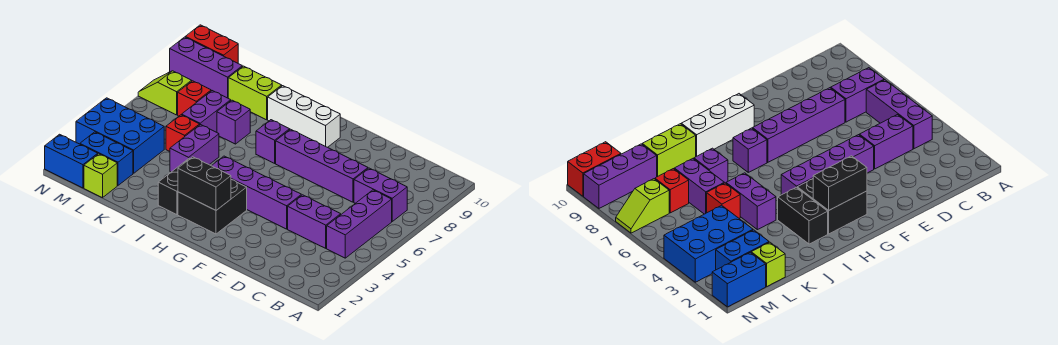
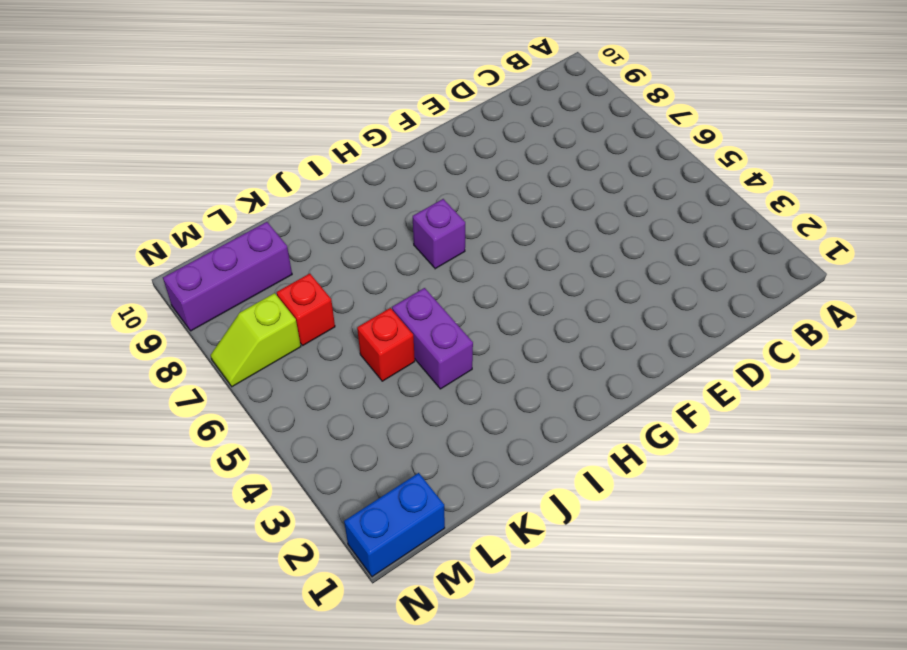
none -> purple 1x3 brick [327,190,392,258]
none -> purple 1x2 brick [354,168,407,221]
none -> purple 1x2 brick [288,195,341,248]

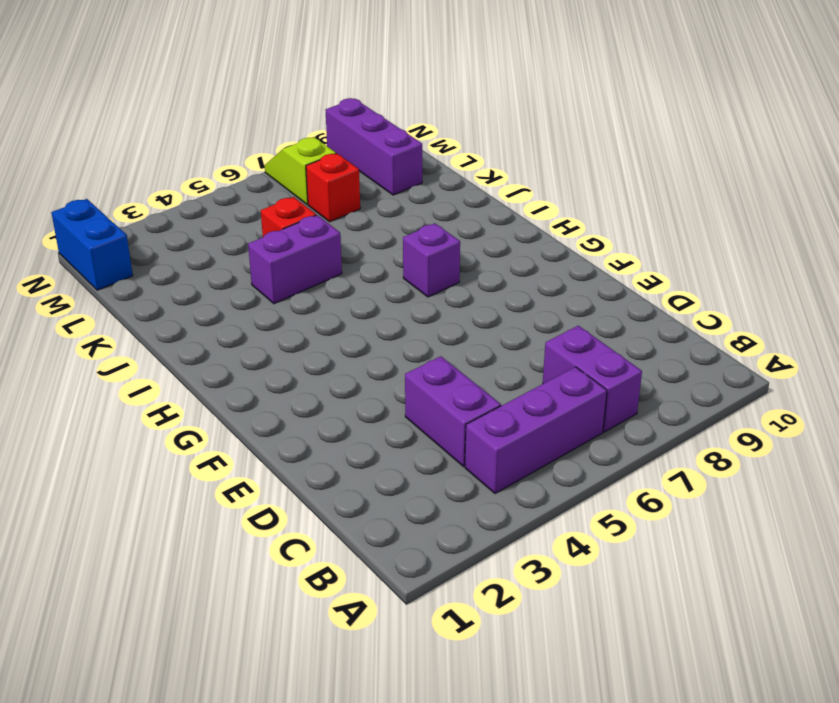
none -> purple 1x4 brick [276,129,368,202]
none -> purple 1x4 brick [212,156,301,229]
none -> black 2x2 brick [178,180,247,234]

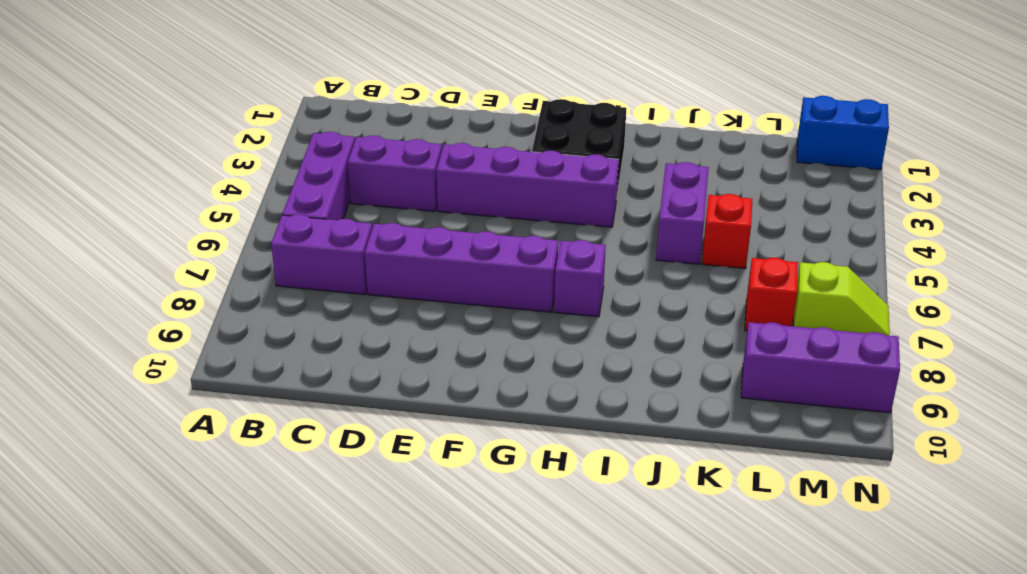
none -> white 1x3 brick [268,86,340,147]
none -> black 1x2 brick [158,159,189,215]
none -> purple 1x1 brick [217,100,250,144]

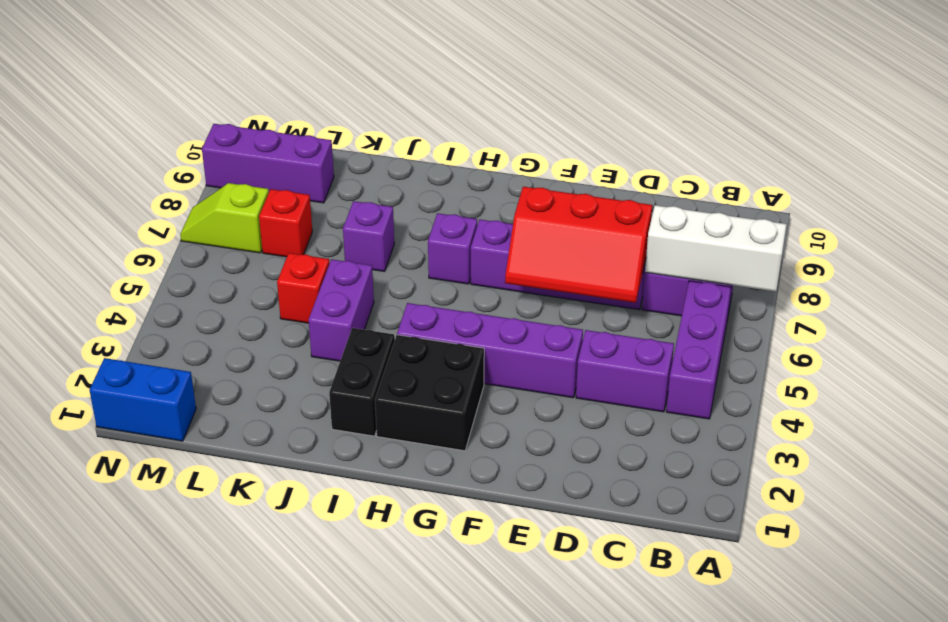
white 1x3 brick [645,205,786,292] -> white 1x3 brick moved to [268,86,340,147]
red 2x3 slope [505,187,652,303] -> none
none -> lime 1x2 brick [228,66,282,120]
none -> purple 1x2 brick [182,91,231,132]
none -> lime 1x1 brick [84,154,117,198]

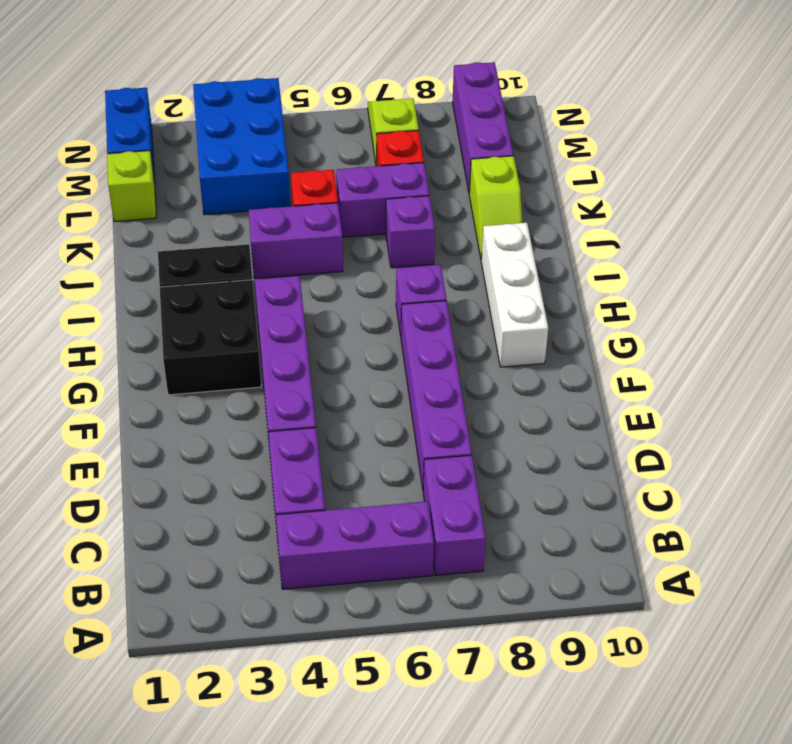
lime 1x2 slope [469,156,522,259] -> lime 1x2 brick [228,66,282,120]
none -> blue 1x2 brick [80,132,133,185]
none -> red 1x2 brick [186,25,238,63]
none -> black 1x2 brick [178,157,231,210]

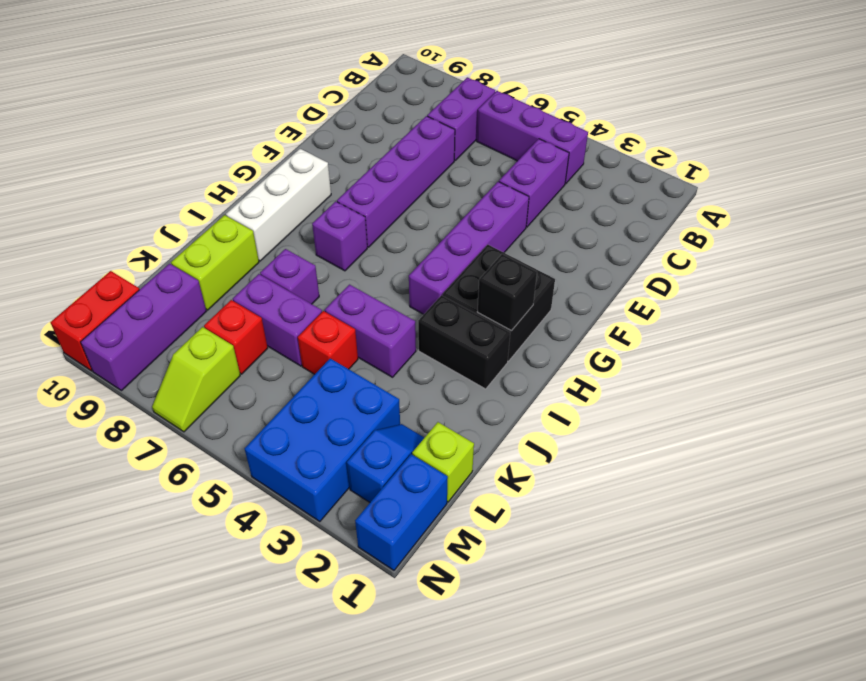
black 1x1 brick [477,254,537,331] -> black 1x2 brick [178,157,231,210]
blue 1x2 slope [347,424,424,502] -> blue 1x2 brick [80,132,133,185]

